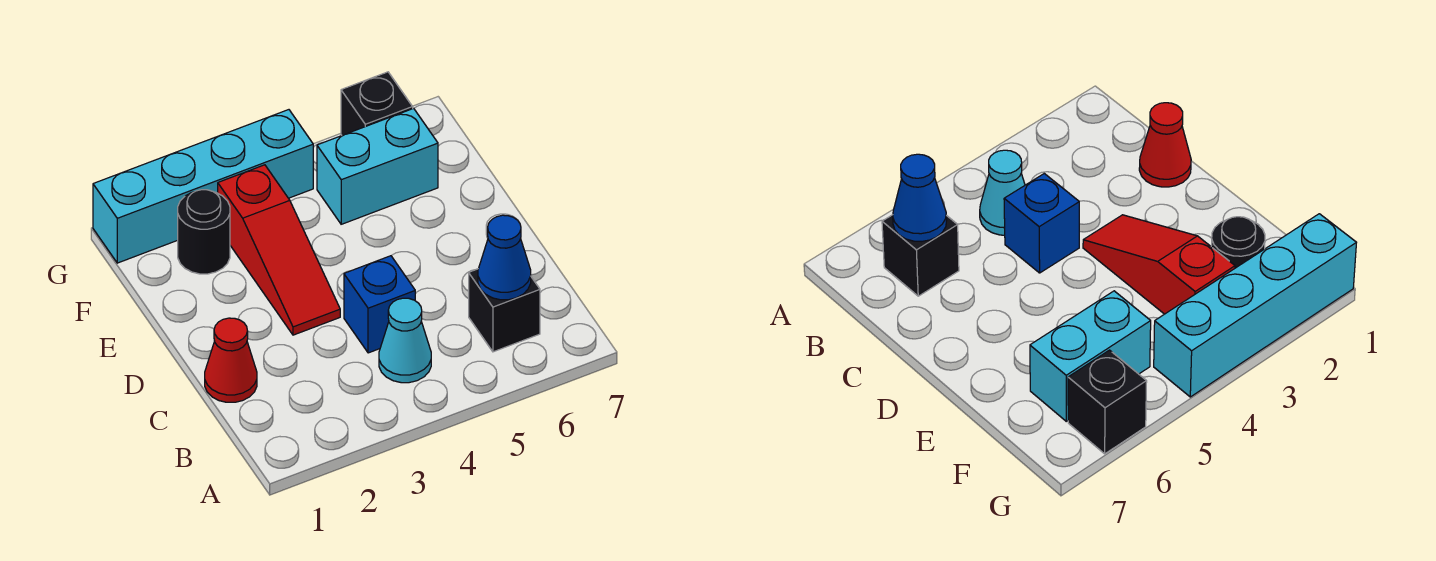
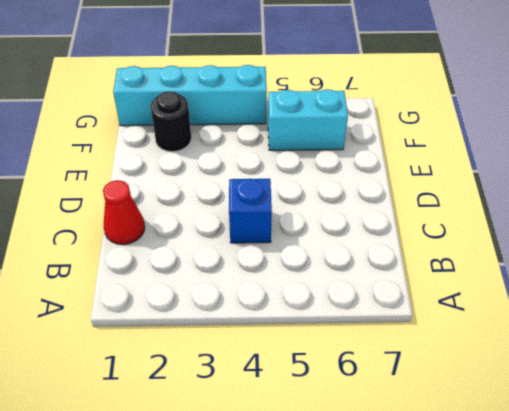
none -> cyan 1x1 cone [379,298,431,383]
none -> black 1x1 brick [469,269,540,352]

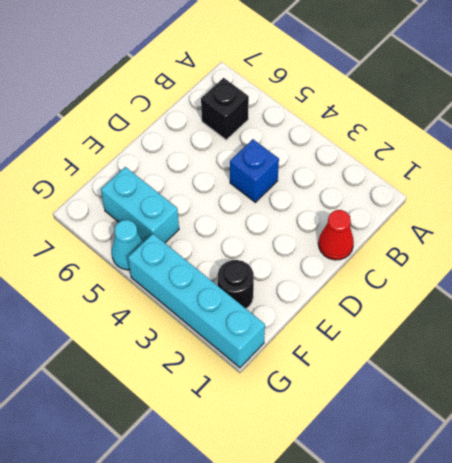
cyan 1x1 cone [112,220,143,270] -> cyan 1x1 cone moved to [379,298,431,383]
none -> red 1x3 slope [218,165,340,335]
none -> black 1x1 brick [341,72,413,135]

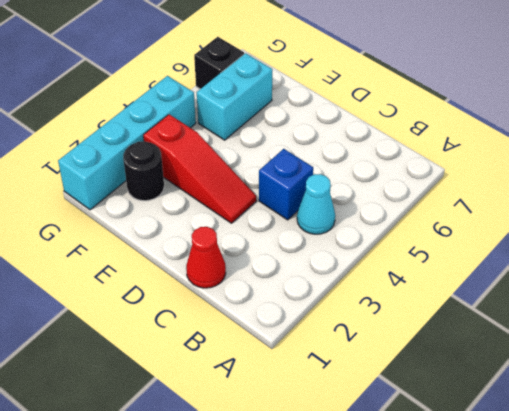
none -> black 1x1 brick [469,269,540,352]
none -> blue 1x1 cone [478,215,531,300]

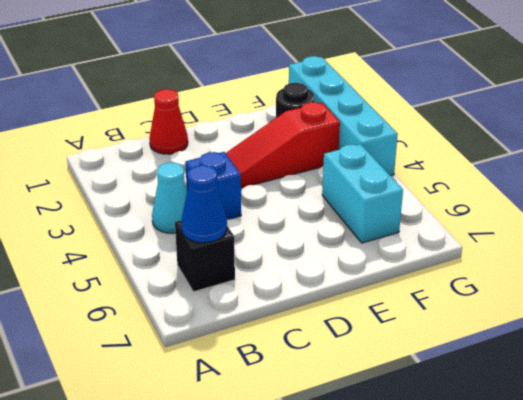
none -> black 1x1 brick [341,72,413,135]

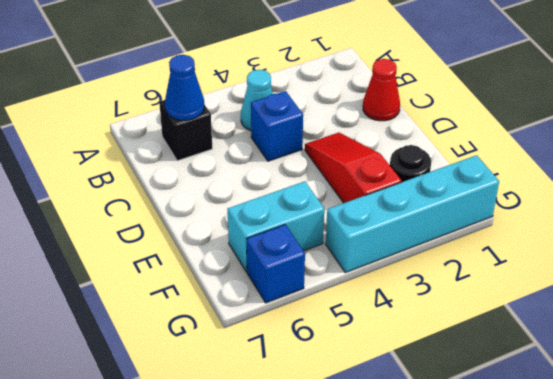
blue 1x1 brick [247,225,305,303] -> black 1x1 brick [341,72,413,135]

